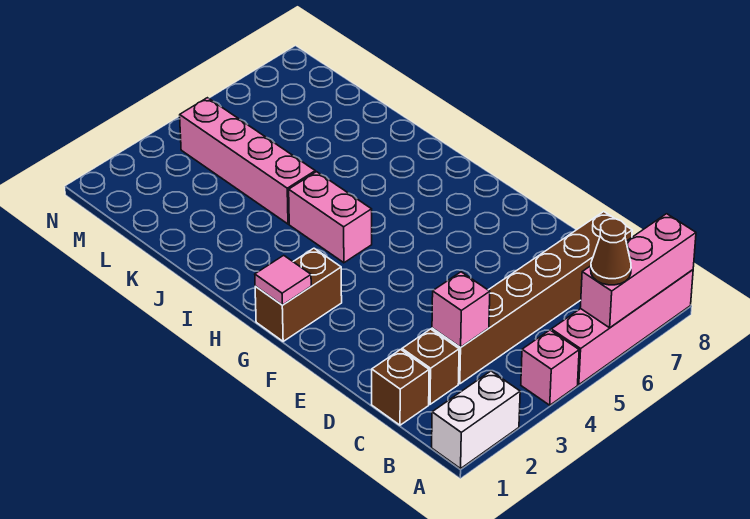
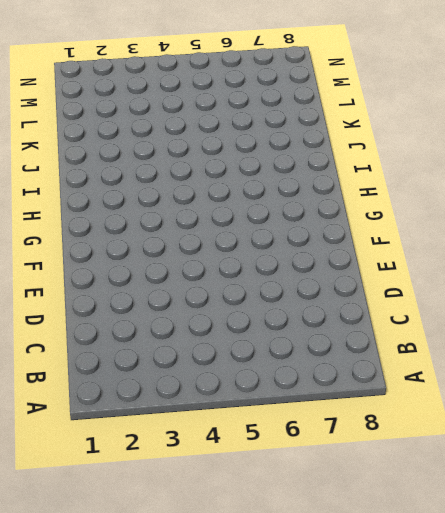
none -> white 1x2 brick [432,371,520,469]
none -> pink 1x1 brick [521,330,579,405]
none -> pink 1x4 brick [551,270,693,385]

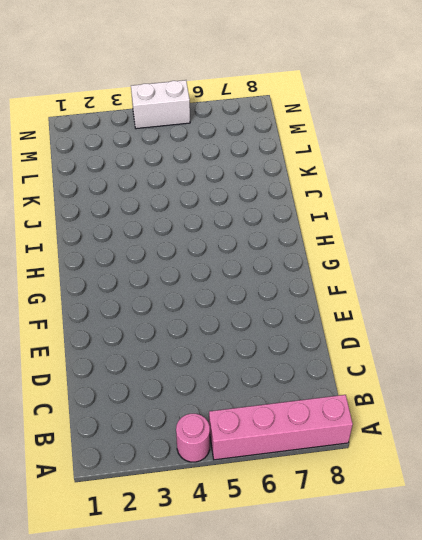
pink 1x1 round brick [176,414,210,462] -> pink 1x1 brick [521,330,579,405]
white 1x2 brick [131,80,190,129] -> white 1x2 brick moved to [432,371,520,469]
none -> brown 1x1 brick [372,350,429,425]
none -> brown 1x1 brick [402,329,459,404]
none -> brown 1x6 brick [432,212,632,384]

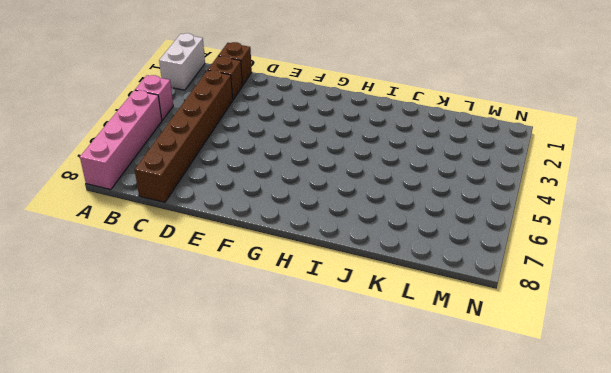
none -> brown 1x2 brick [255,248,342,341]
none -> pink 1x2 brick [289,172,372,263]
none -> pink 1x4 brick [180,98,315,224]

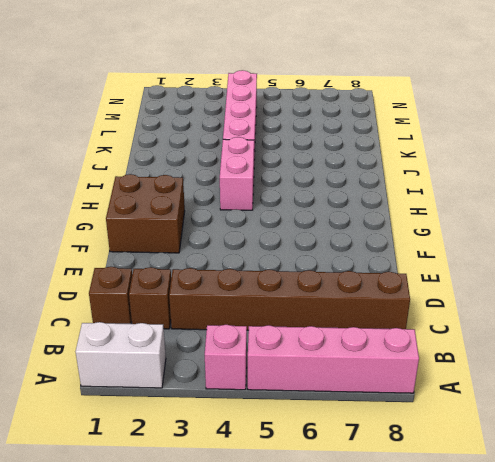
brown 2x2 brick [106,174,185,253] -> brown 1x2 brick [255,248,342,341]
none -> pink 1x3 brick [580,214,696,328]
none -> pink 1x1 brick [432,272,490,347]
none -> pink 1x1 tile [255,255,311,305]

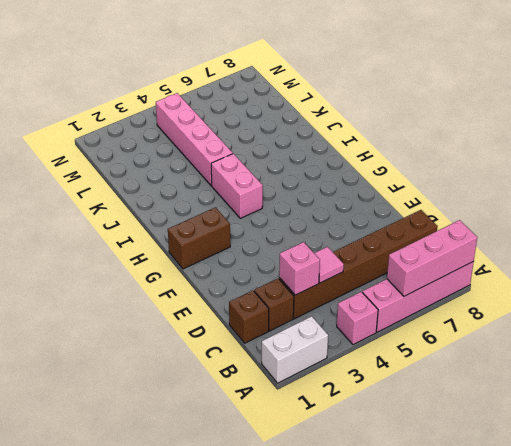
pink 1x1 tile [314,247,344,283] -> pink 1x1 tile moved to [255,255,311,305]
none -> brown 1x1 cone [591,219,631,285]

